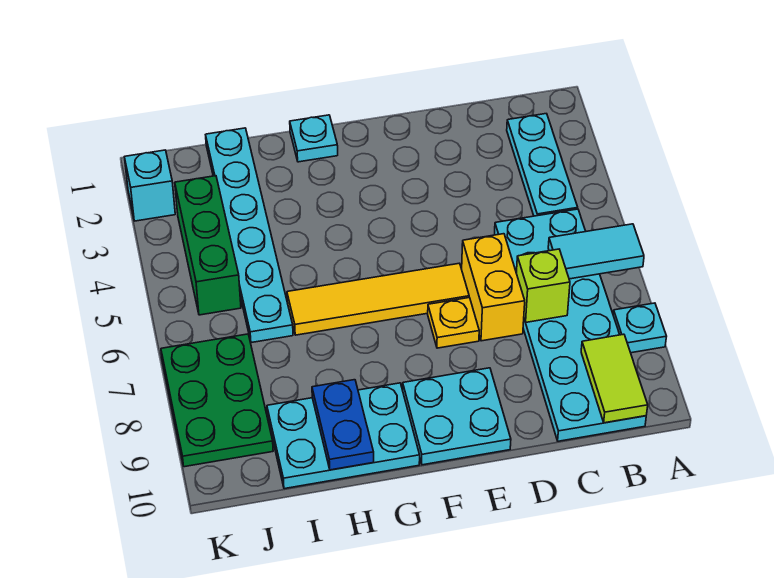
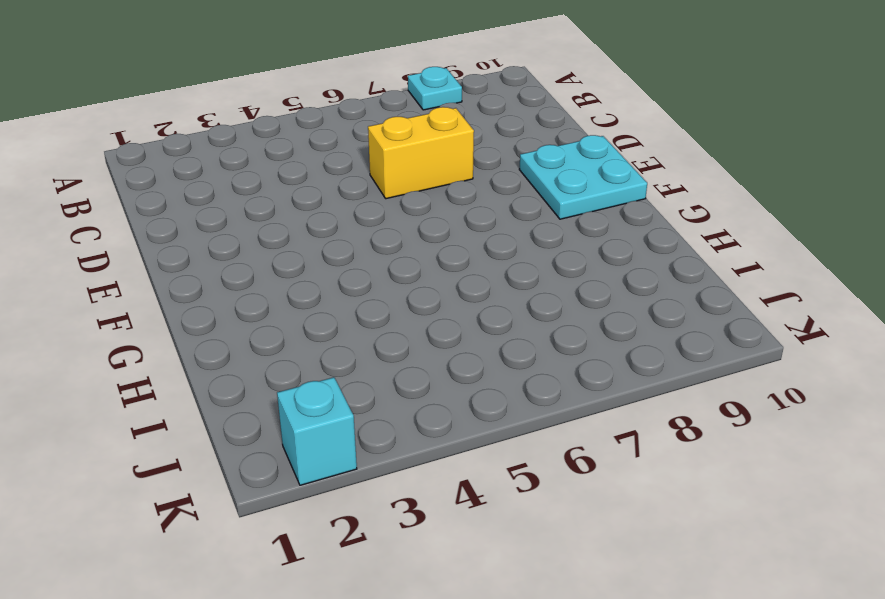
none -> cyan 1x3 plate [507,114,578,216]
none -> cyan 2x6 plate [495,209,646,441]
none -> yellow 1x4 tile [287,263,469,335]

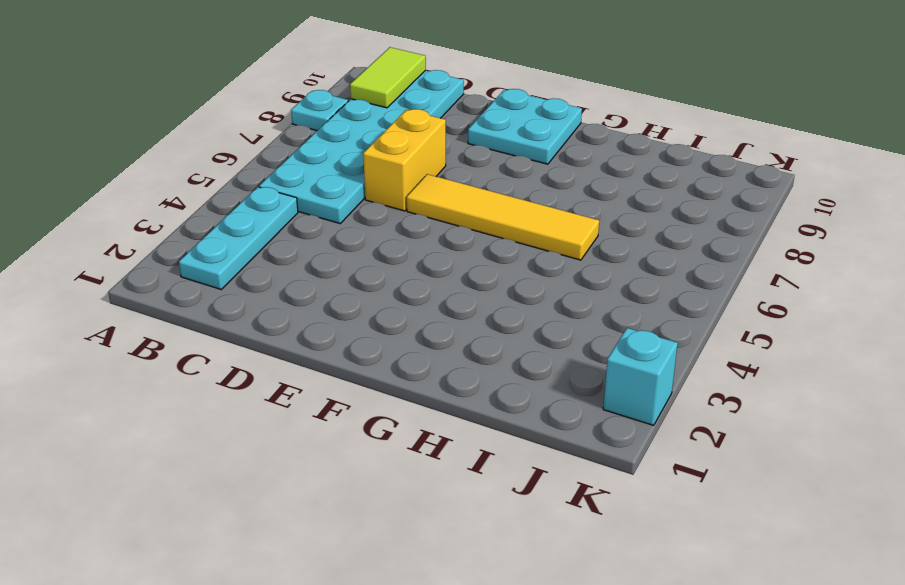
none -> yellow 1x1 plate [428,298,479,348]
none -> cyan 1x1 plate [290,115,338,162]
none -> cyan 2x3 plate [267,383,420,489]

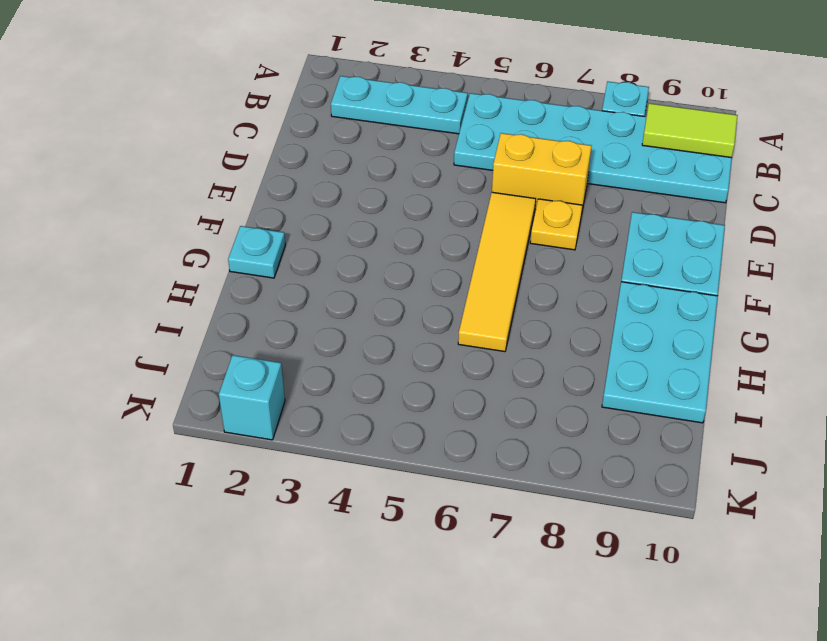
none -> cyan 1x6 plate [206,128,293,343]
none -> green 1x3 brick [175,176,241,315]
none -> green 2x3 plate [161,334,273,467]

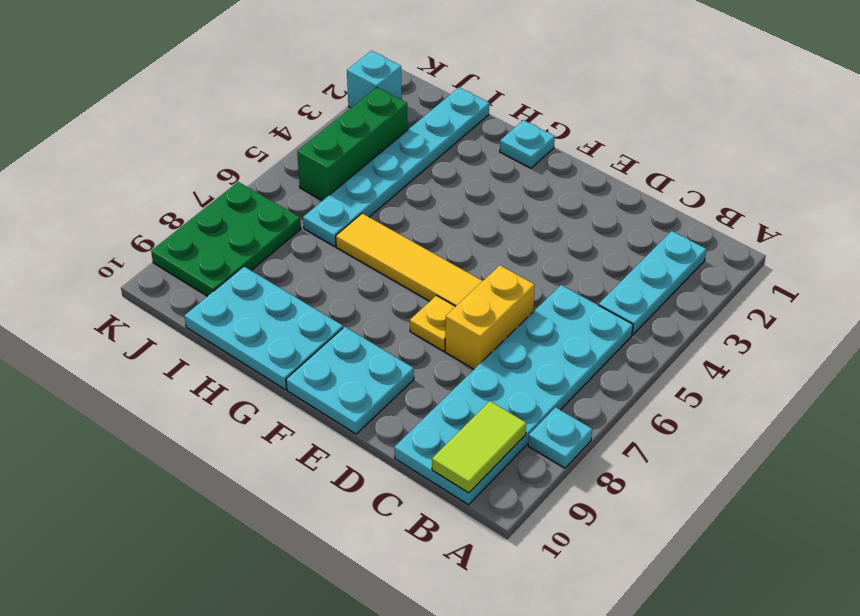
none -> cyan 1x2 tile [548,224,644,279]
none -> lime 1x1 brick [516,249,570,322]
none -> blue 1x2 plate [312,380,374,470]

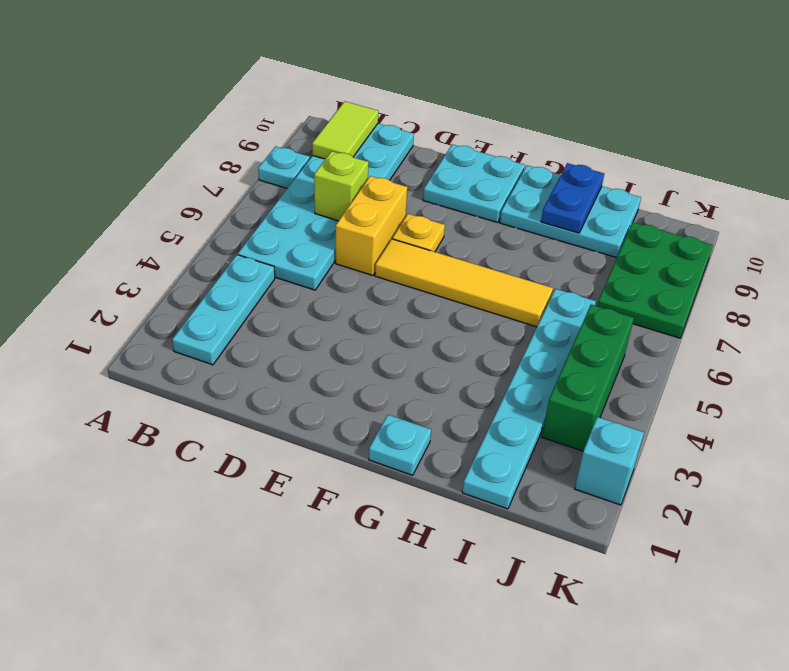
none -> cyan 1x2 tile [548,224,644,279]

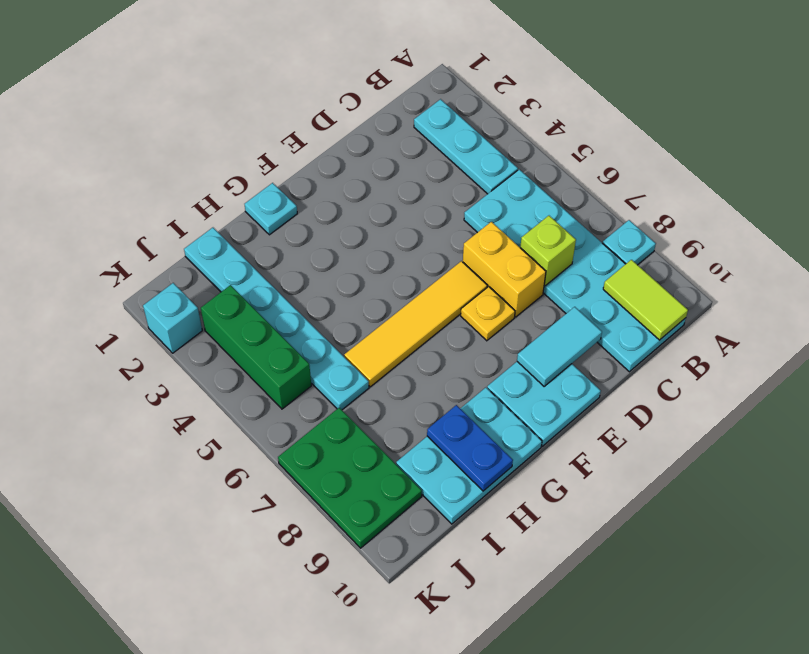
cyan 1x2 tile [517,307,602,386] -> cyan 1x2 tile moved to [548,224,644,279]

